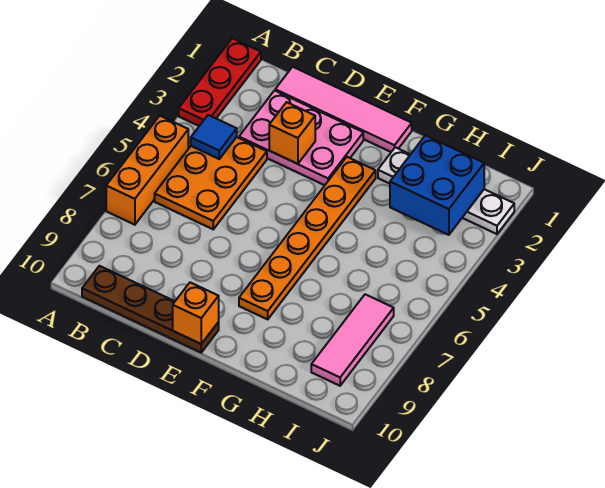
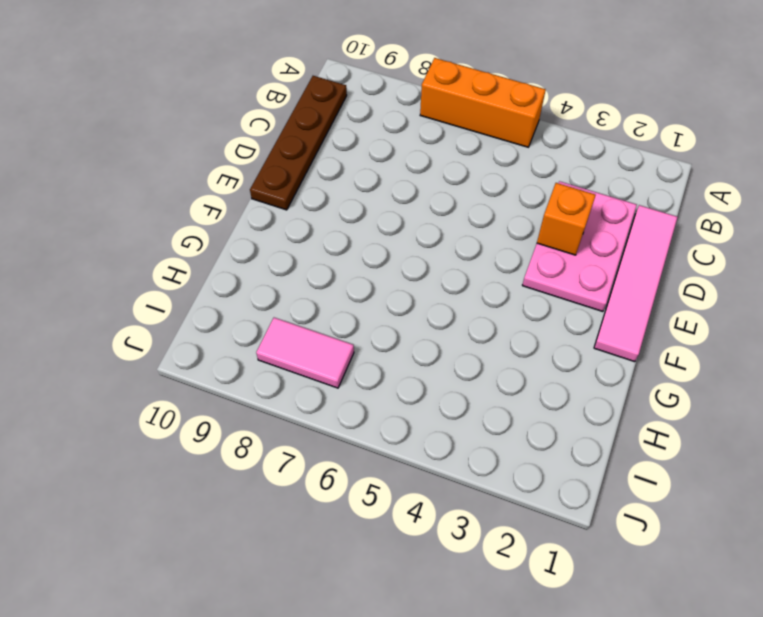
pink 1x2 tile [256,318,354,388] -> pink 1x3 tile [311,294,394,386]
none -> red 1x3 plate [179,38,261,126]
none -> orange 2x3 plate [155,137,267,229]
none -> orange 1x6 plate [239,157,376,319]

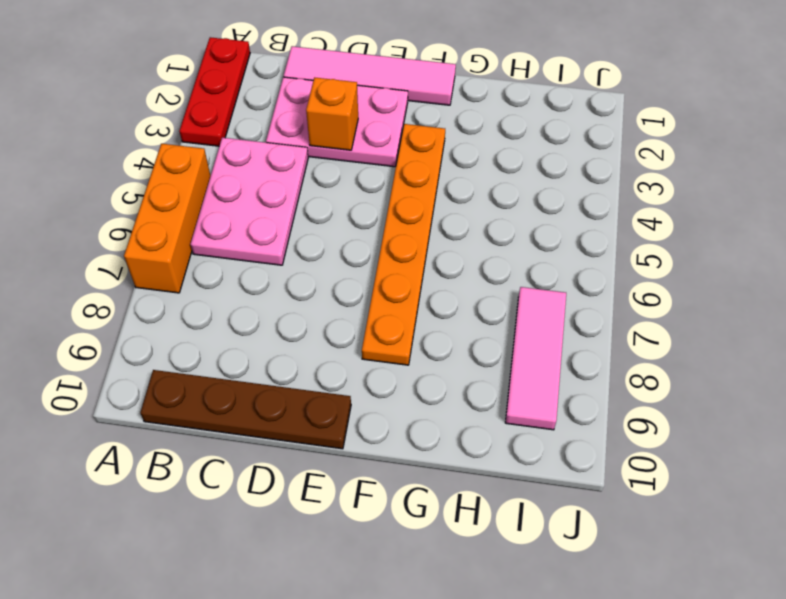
pink 2x3 plate [191,138,308,265] -> orange 2x3 plate [155,137,267,229]
none -> white 1x4 plate [378,147,514,234]
none -> blue 1x1 tile [191,115,237,159]
none -> orange 1x1 brick [173,282,219,344]

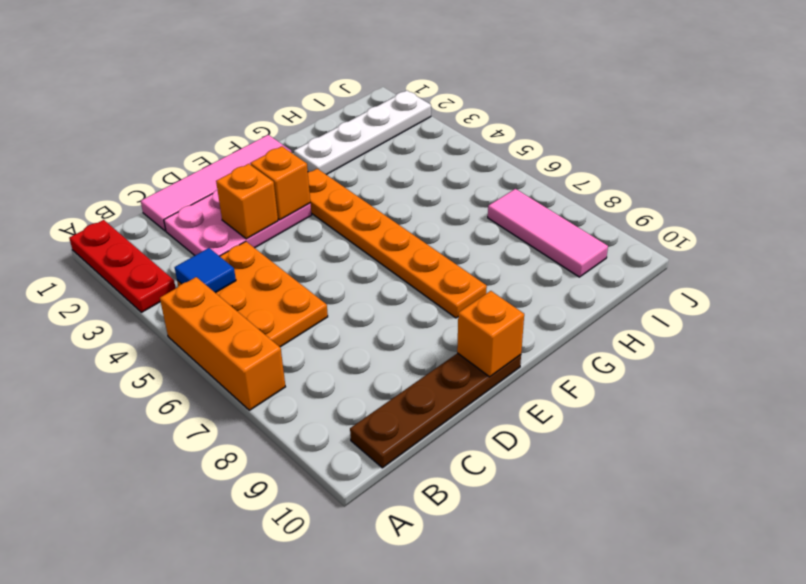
orange 1x1 brick [250,146,310,220] -> none
none -> blue 2x2 brick [390,135,484,235]

